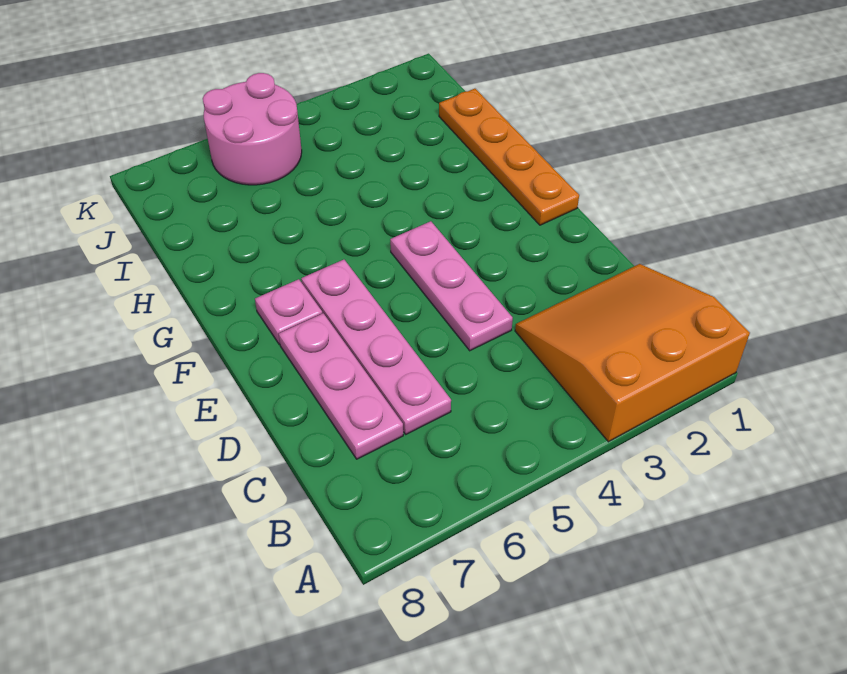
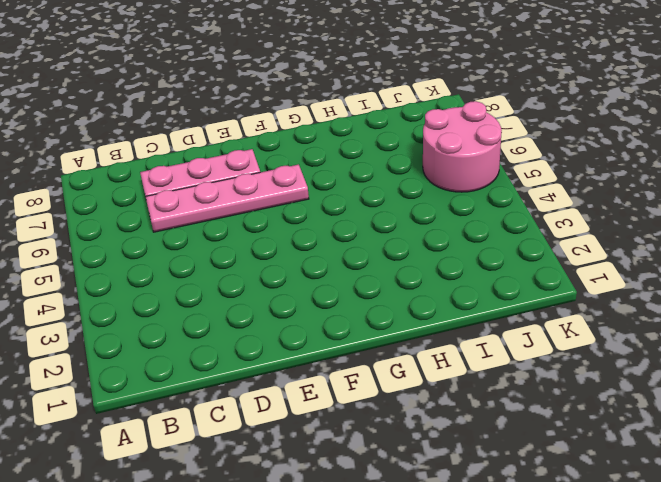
none -> orange 3x3 slope [515,264,750,442]
none -> pink 1x3 plate [390,221,513,351]

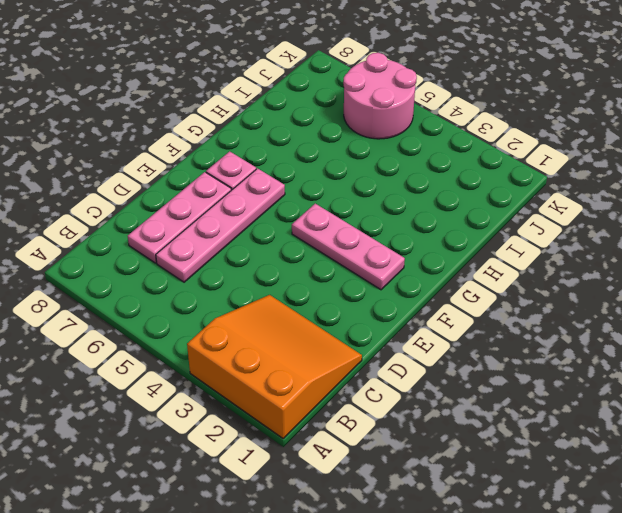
pink 1x3 plate [292,204,405,290] -> pink 1x3 plate turned to [390,221,513,351]
none -> orange 1x4 plate [439,89,579,225]

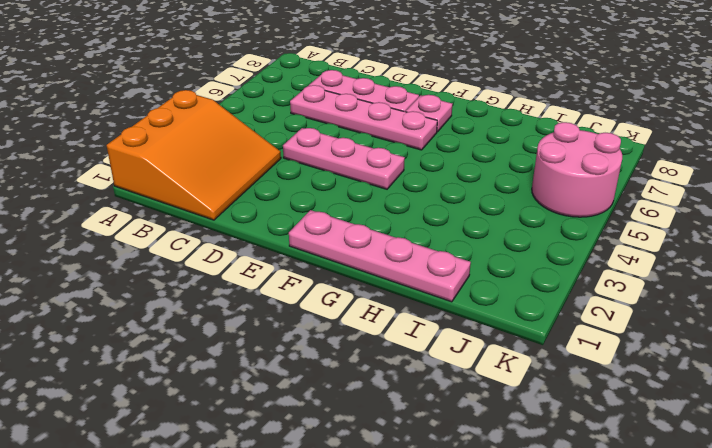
pink 1x4 plate [289,210,471,302] -> orange 1x4 plate [439,89,579,225]

